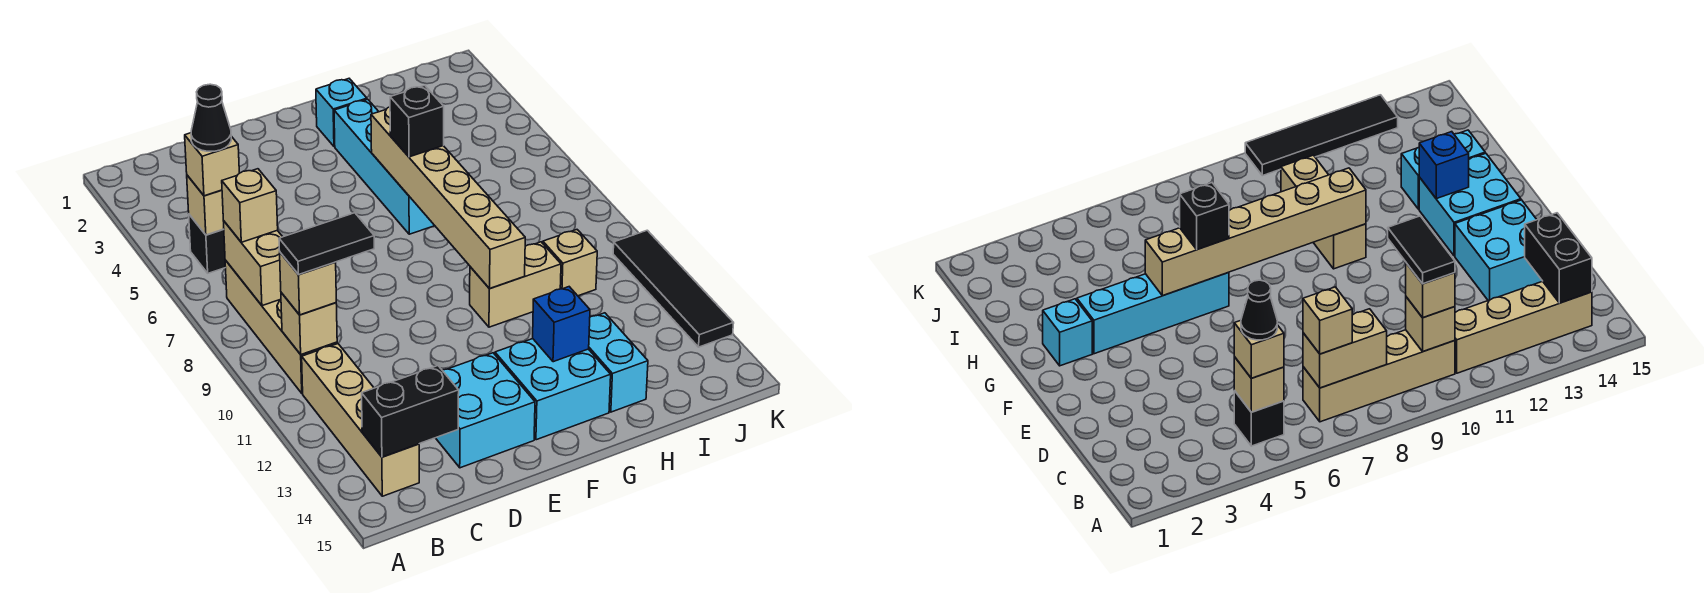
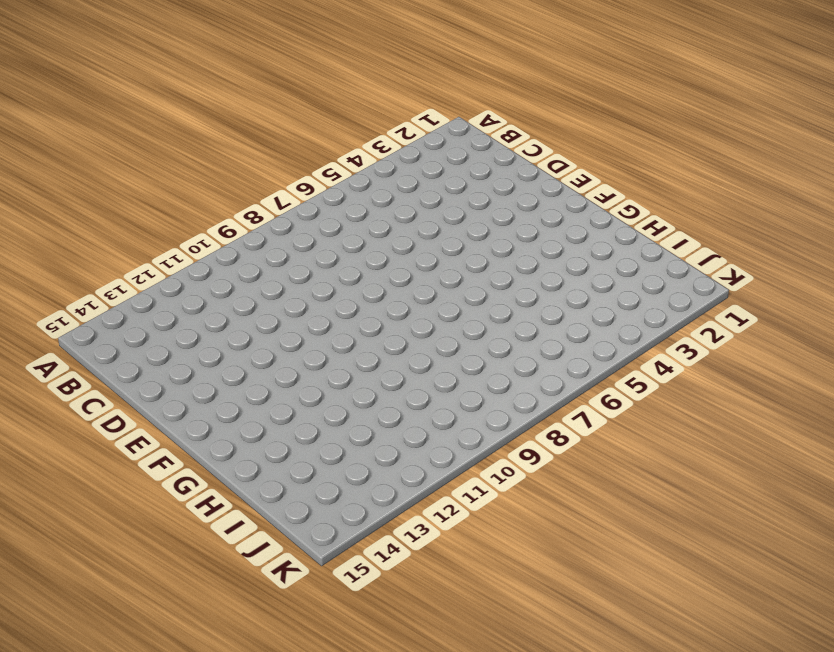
none -> black 1x1 brick [189,215,226,273]
none -> tan 1x4 brick [225,260,338,393]
none -> tan 1x4 brick [302,344,419,496]

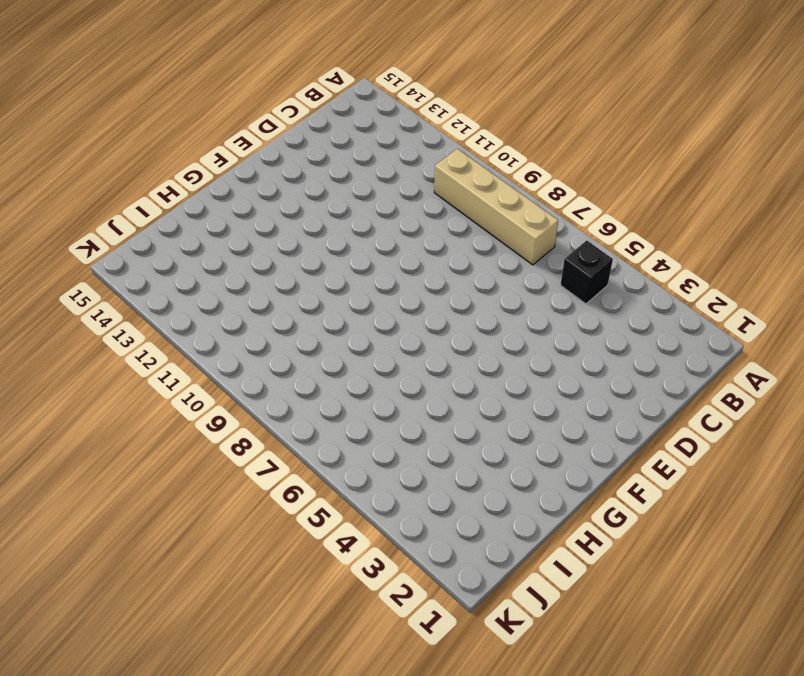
none -> tan 1x4 brick [302,344,419,496]
none -> cyan 2x2 brick [436,353,535,468]
none -> cyan 2x2 brick [495,339,611,440]

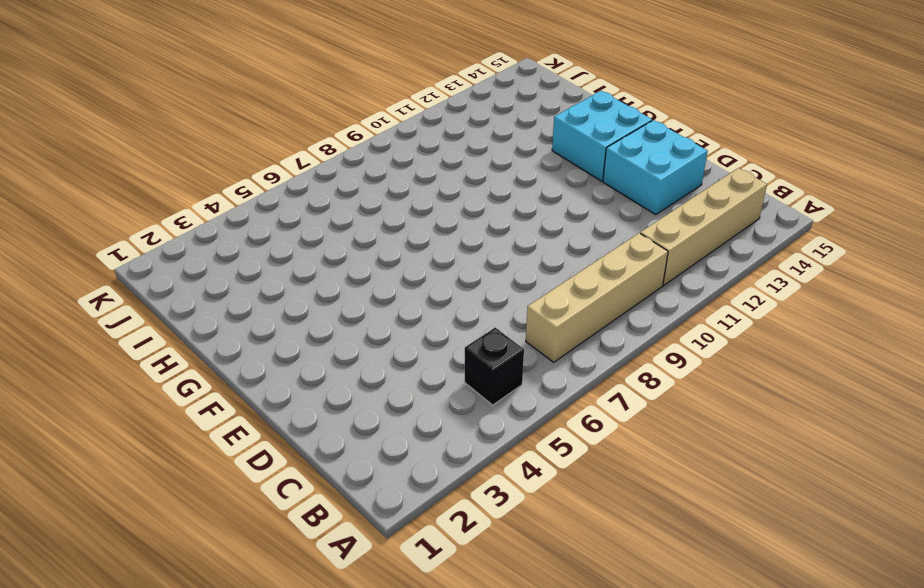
none -> cyan 1x1 brick [316,79,367,147]
none -> cyan 1x4 brick [334,99,435,234]
none -> tan 1x2 brick [470,242,561,327]

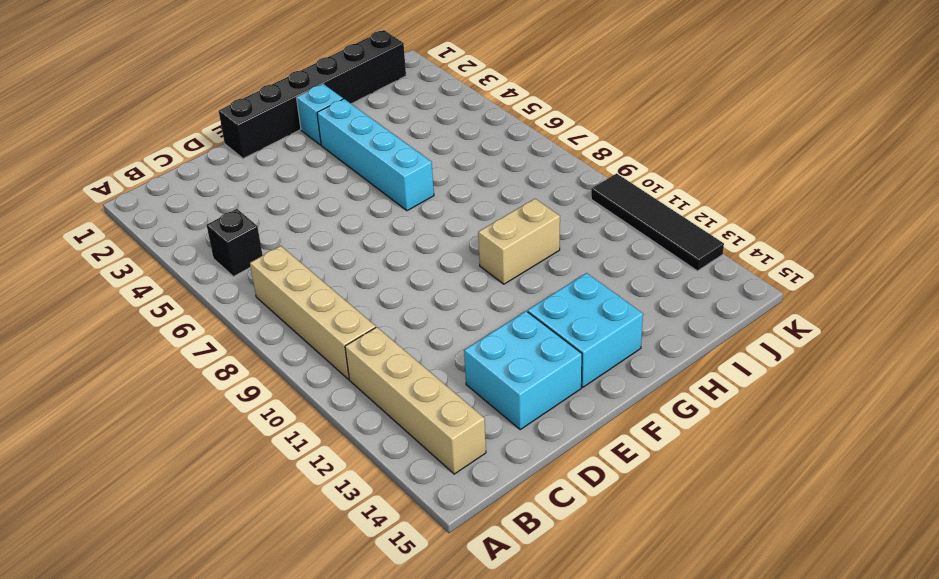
black 1x6 brick [219,30,406,159] -> none
none -> cyan 1x2 brick [589,313,648,412]
none -> tan 1x1 brick [543,230,597,296]
none -> tan 1x1 brick [187,175,224,235]

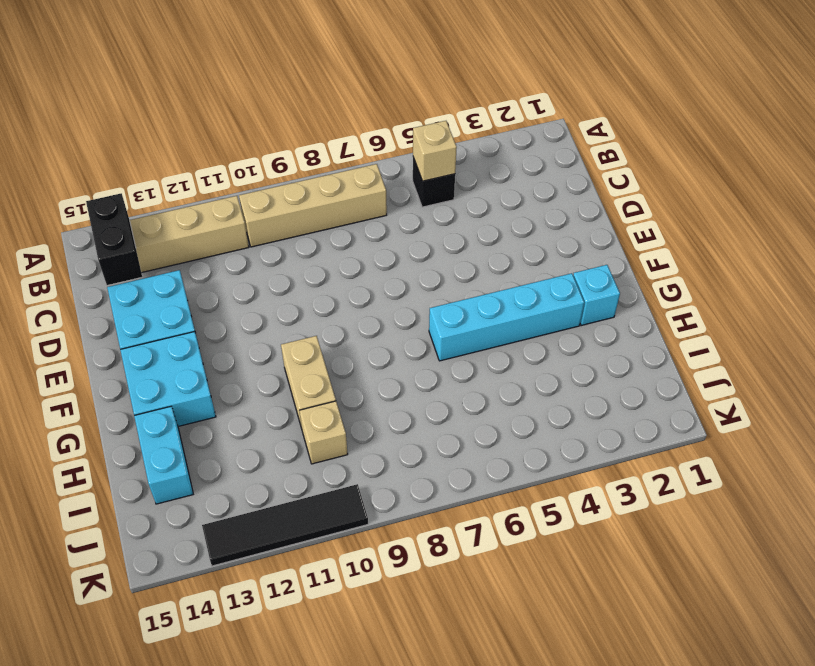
cyan 1x2 brick [134,406,193,504] -> cyan 1x2 brick turned to [589,313,648,412]
none -> tan 1x2 brick [224,222,282,306]
none -> tan 1x1 brick [281,293,337,354]
none -> tan 1x6 brick [371,107,525,289]

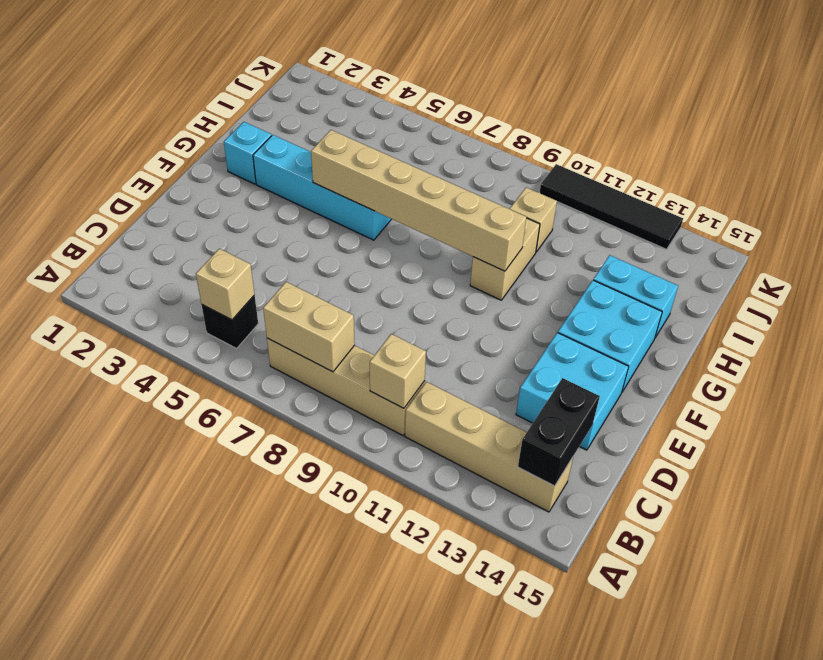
none -> blue 1x1 brick [533,287,590,362]
none -> tan 1x1 brick [185,133,239,196]
none -> tan 1x1 brick [222,169,278,242]

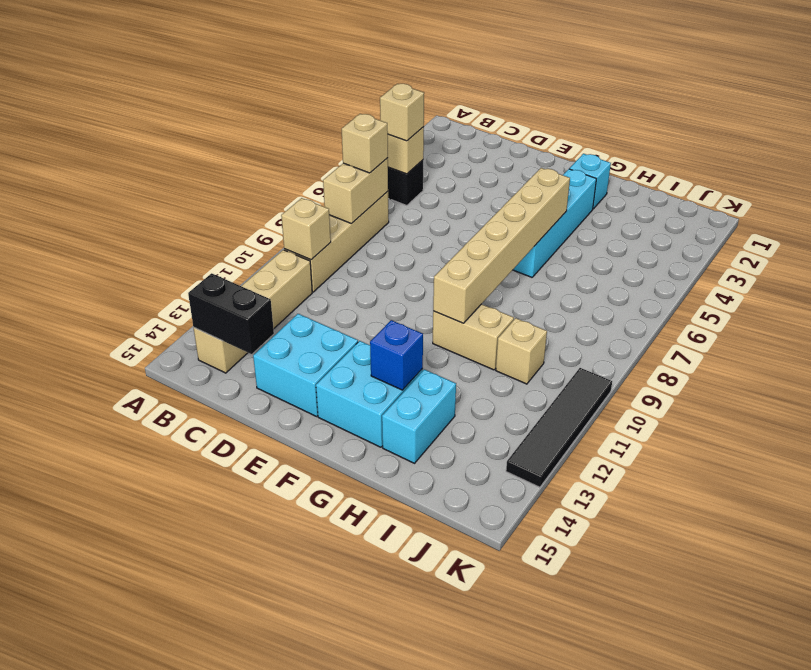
none -> tan 1x1 brick [280,253,336,315]
none -> black 1x1 brick [390,85,444,157]
none -> black 1x1 cone [191,84,231,151]

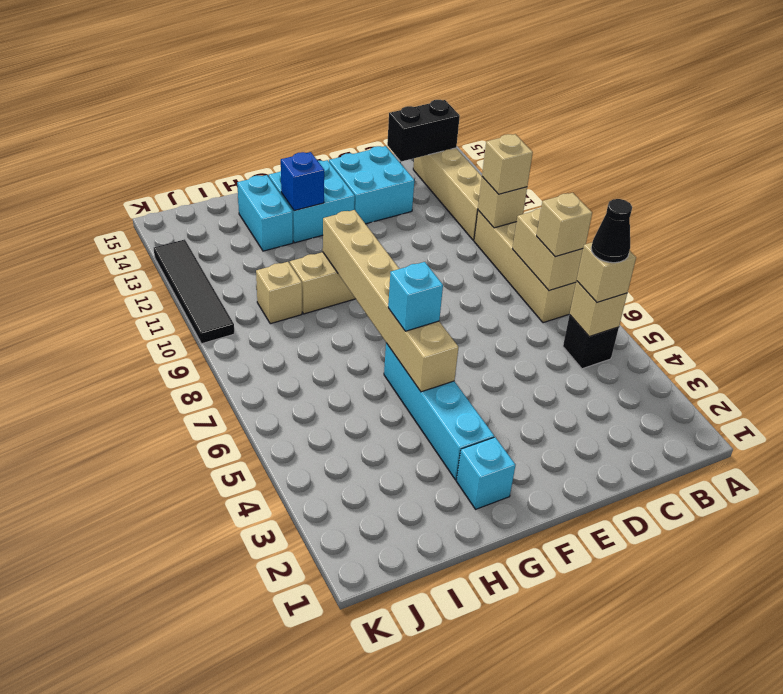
cyan 1x1 brick [388,262,443,331] -> black 1x1 brick [390,85,444,157]
none -> black 1x2 tile [279,213,374,275]

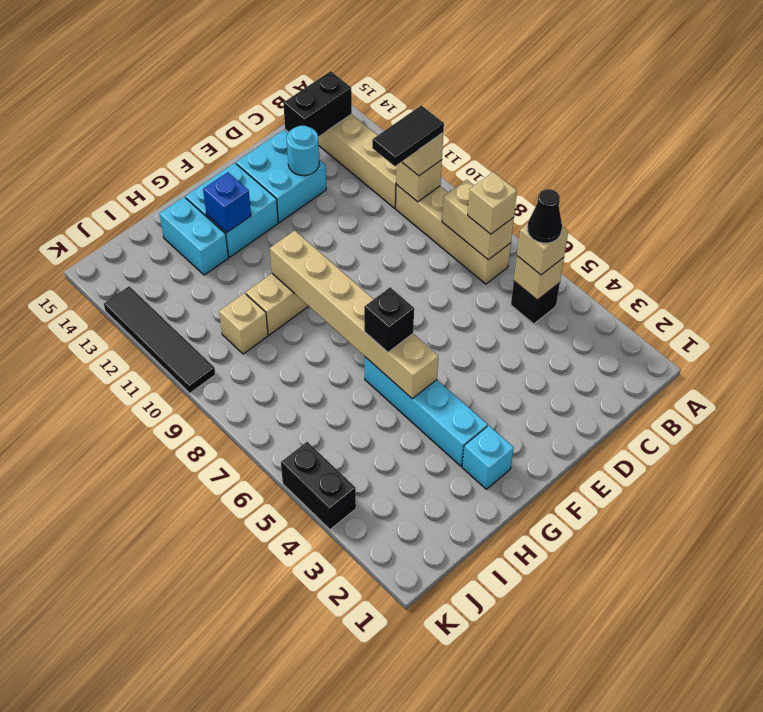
cyan 1x1 round brick [287,126,319,176] -> none
black 1x2 brick [281,442,356,529] -> none

